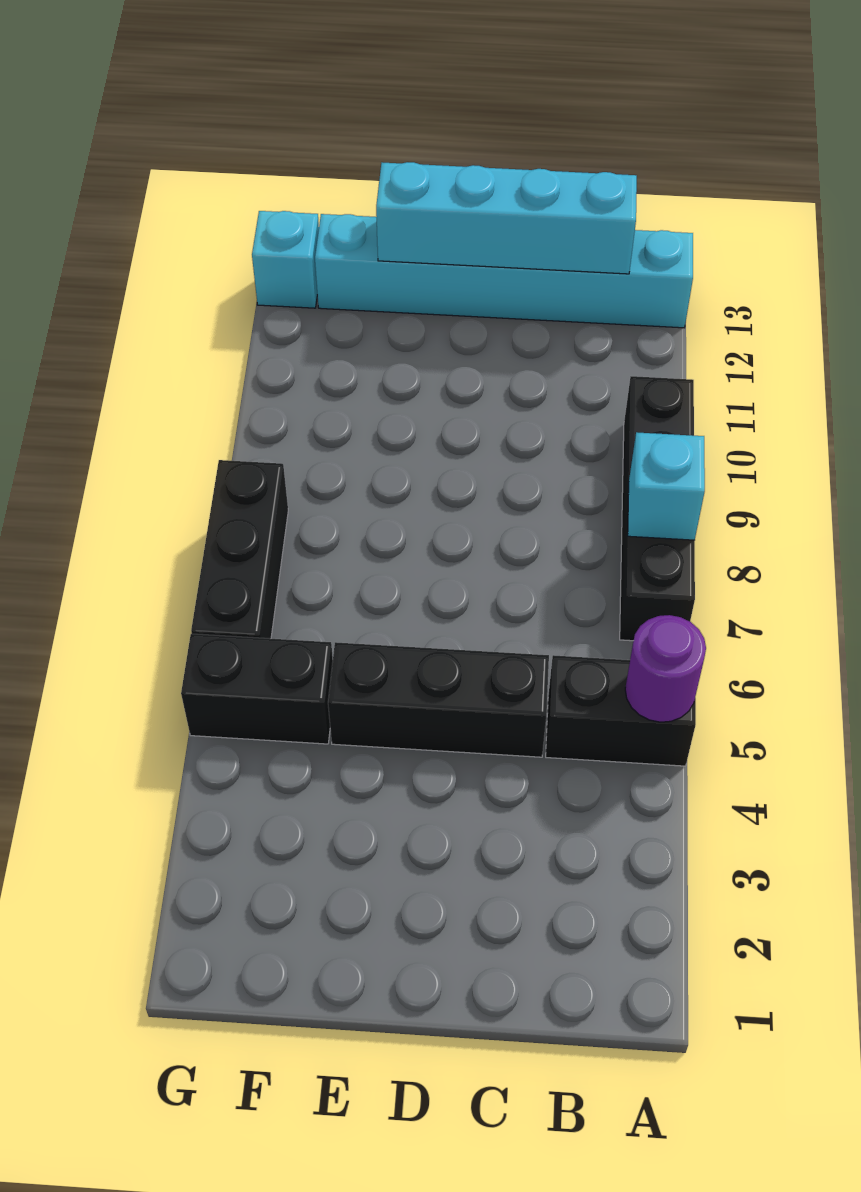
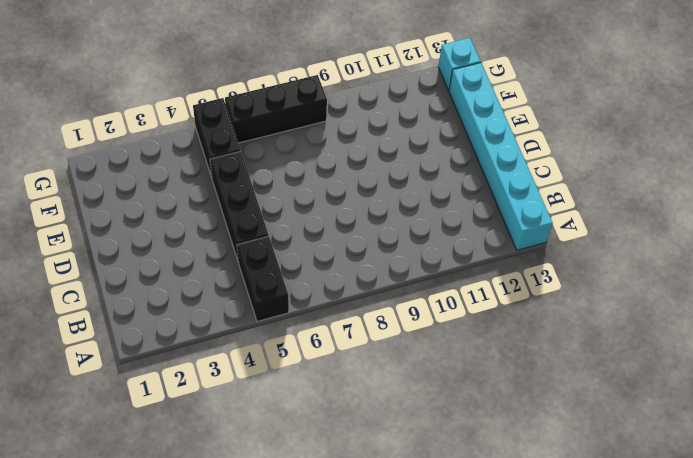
none -> black 1x4 brick [620,376,695,641]
none -> purple 1x1 round brick [625,615,706,722]

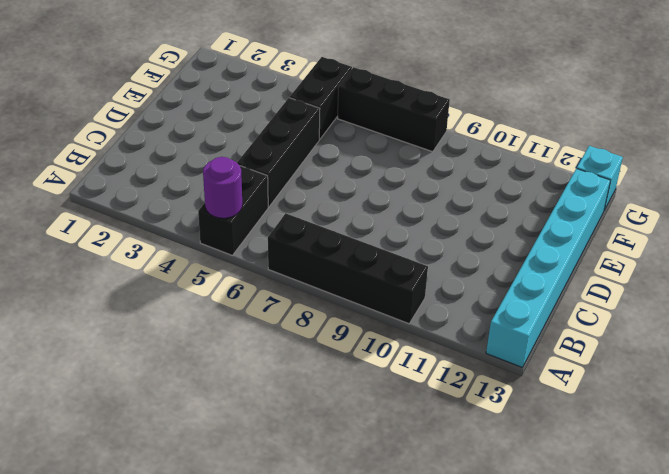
none -> cyan 1x1 brick [628,432,705,540]
none -> cyan 1x4 brick [376,162,637,274]

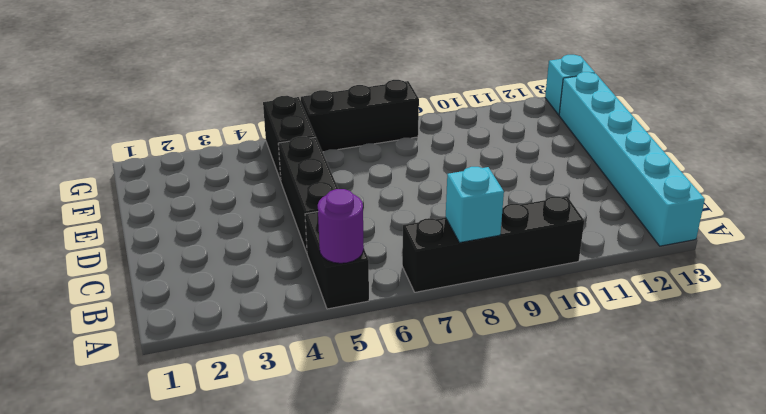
none -> cyan 1x4 brick [376,162,637,274]

